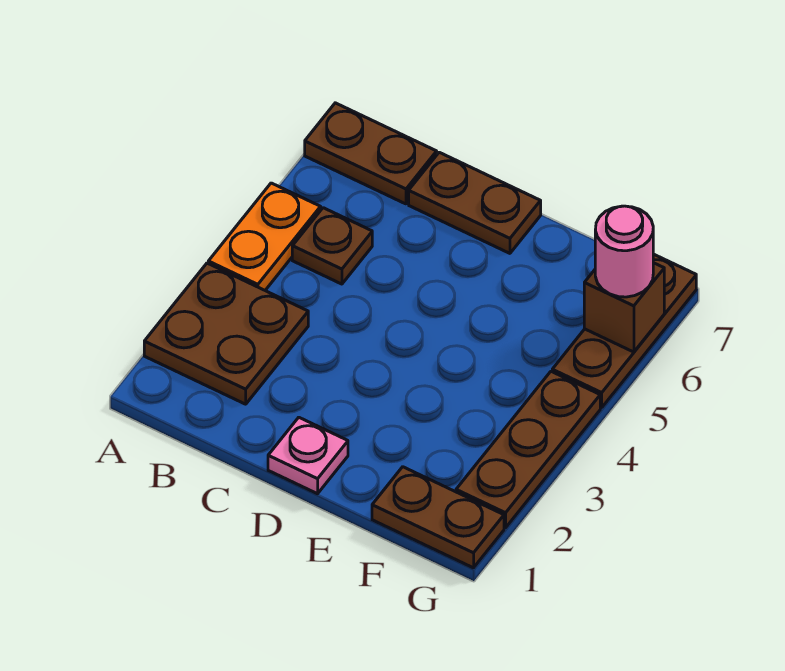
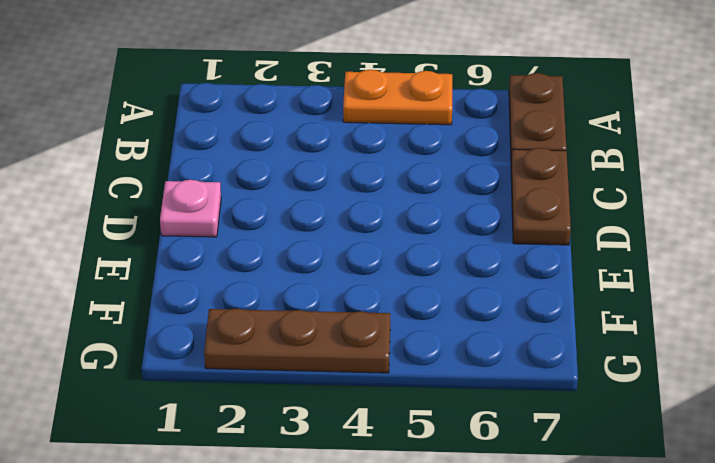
none -> brown 2x2 plate [144,263,308,404]
none -> brown 1x1 plate [292,208,372,284]

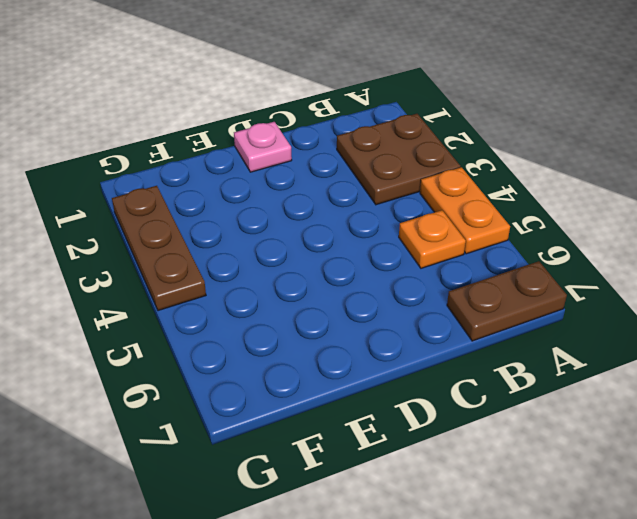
orange 1x1 plate [399,210,466,268] -> brown 1x1 plate [292,208,372,284]
none -> brown 1x2 plate [409,152,541,253]
none -> brown 1x2 plate [372,467,504,568]

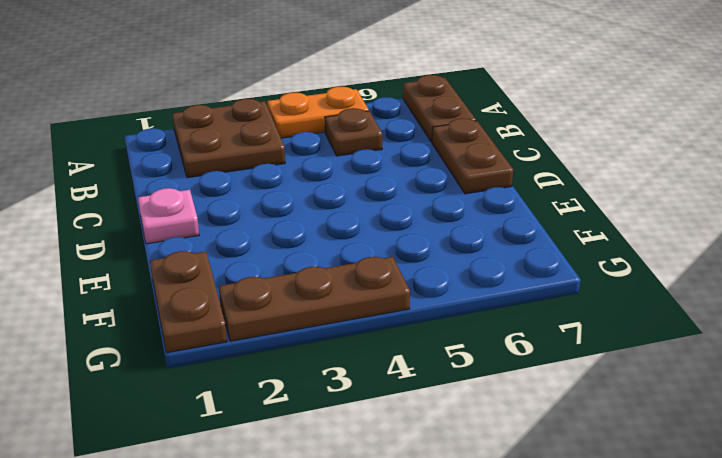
none -> brown 1x3 plate [552,254,696,408]
none -> brown 1x1 brick [584,263,664,352]

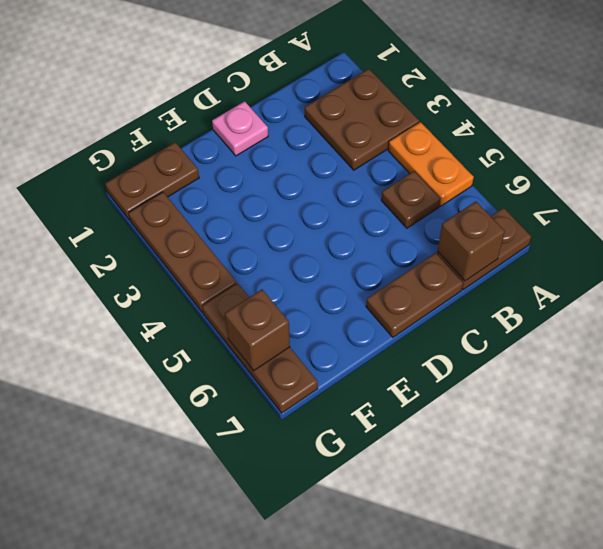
brown 1x1 brick [437,201,505,281] -> none
none -> pink 1x1 round brick [595,206,653,297]

